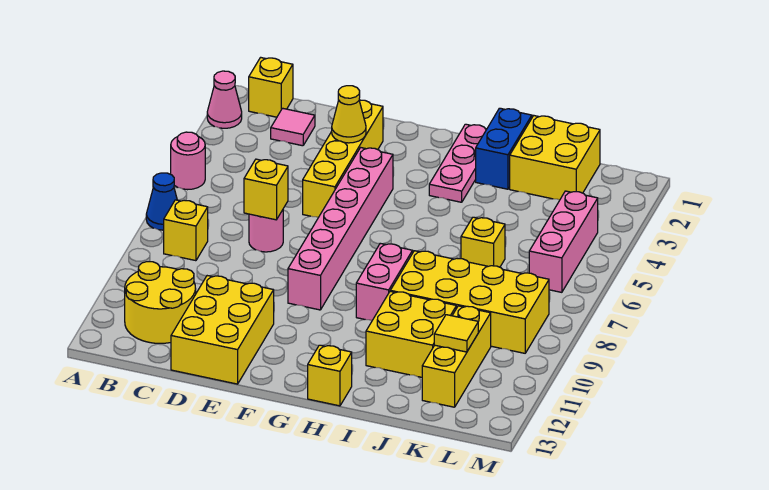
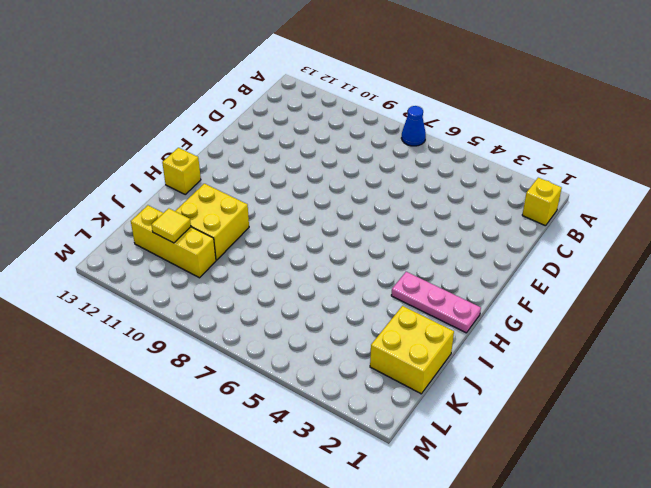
none -> pink 1x1 cone [207,71,242,128]
none -> pink 1x1 round brick [171,132,205,190]
none -> yellow 1x1 brick [164,200,208,261]

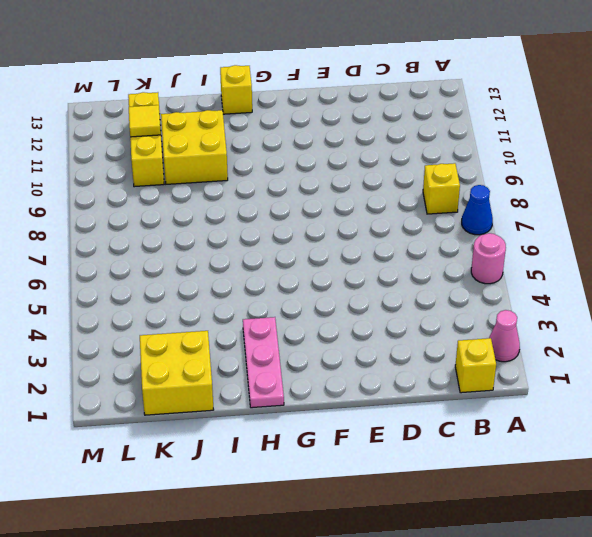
none -> yellow 2x2 round brick [125,262,196,343]
none -> pink 1x1 tile [271,108,315,146]
none -> pink 1x1 round brick [249,210,283,252]

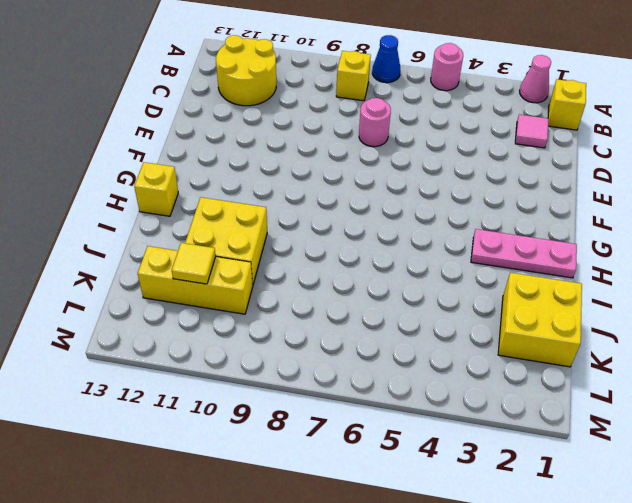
none -> yellow 2x3 brick [171,276,274,384]
none -> yellow 1x4 brick [303,100,383,218]
none -> pink 1x6 brick [288,148,393,310]

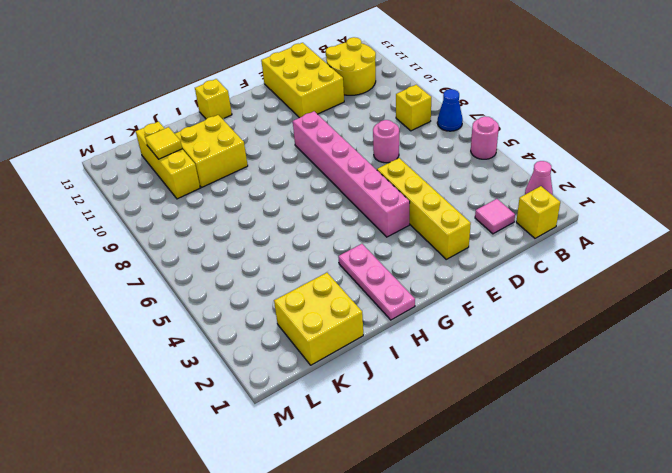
none -> pink 1x2 brick [356,243,413,321]
none -> blue 1x2 brick [476,108,532,189]
none -> yellow 2x4 brick [390,251,549,353]

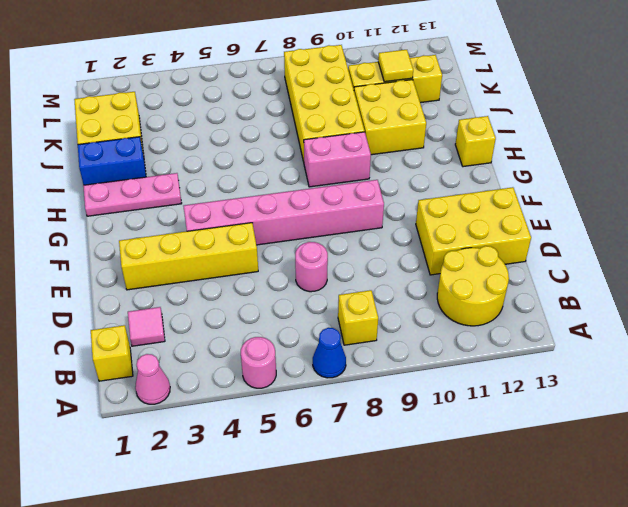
none -> yellow 1x1 brick [461,217,505,267]
none -> pink 1x3 brick [529,191,598,292]
none -> yellow 1x1 brick [244,159,288,220]

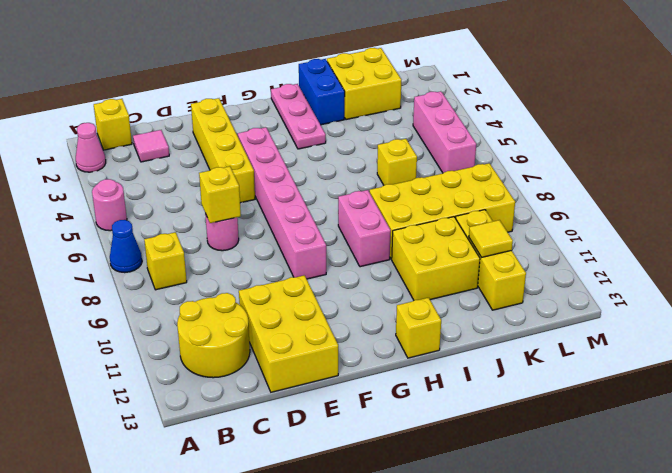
none -> yellow 1x1 cone [332,86,366,143]

